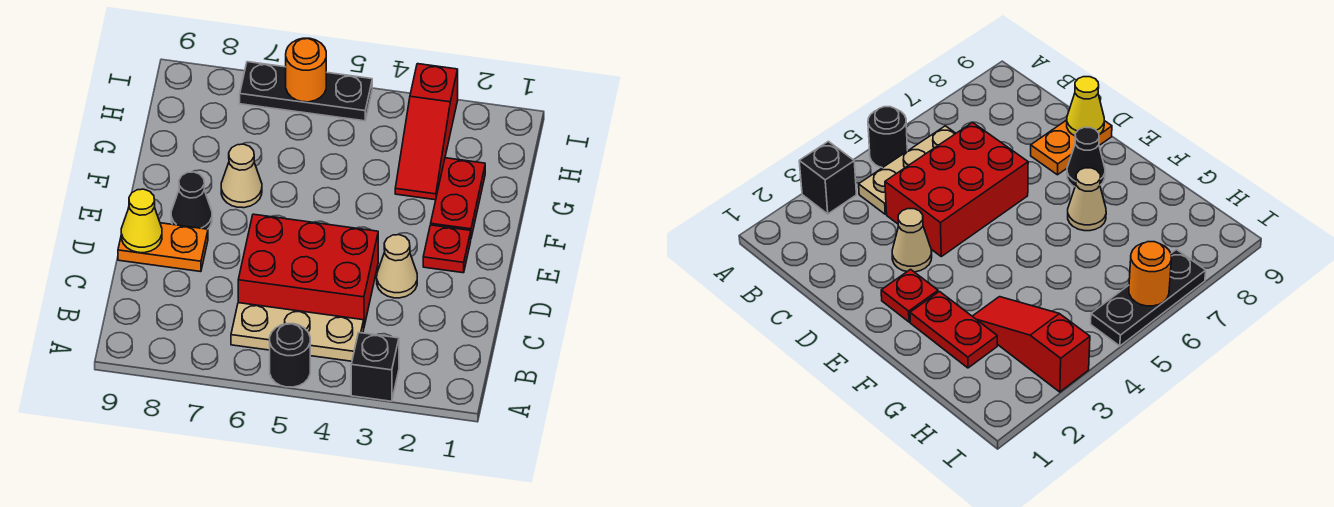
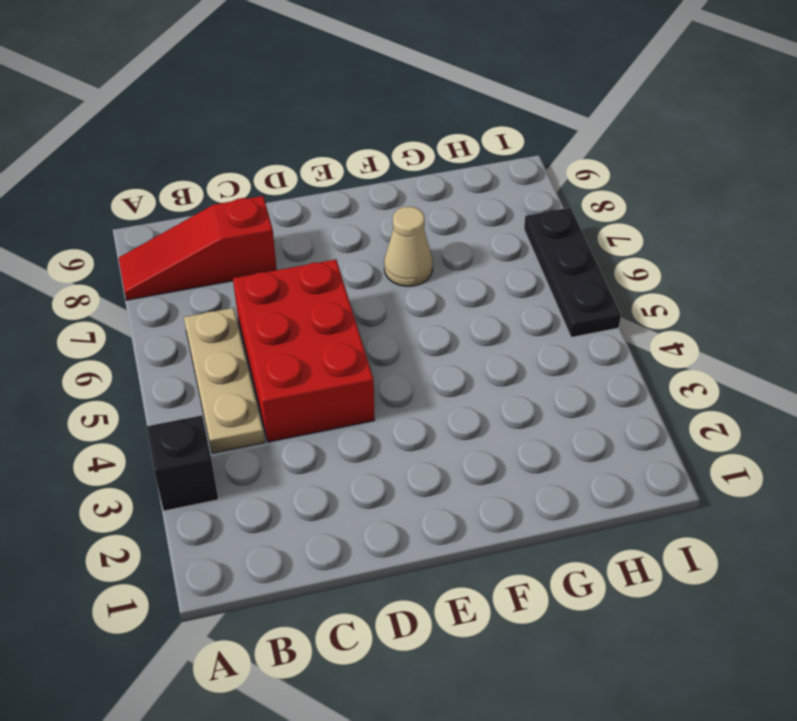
red 1x3 slope [119,196,277,300] -> red 1x3 slope moved to [395,64,458,200]
none -> black 1x1 round brick [270,324,310,387]
none -> tan 1x1 cone [377,235,417,298]
none -> orange 1x2 plate [118,223,208,272]

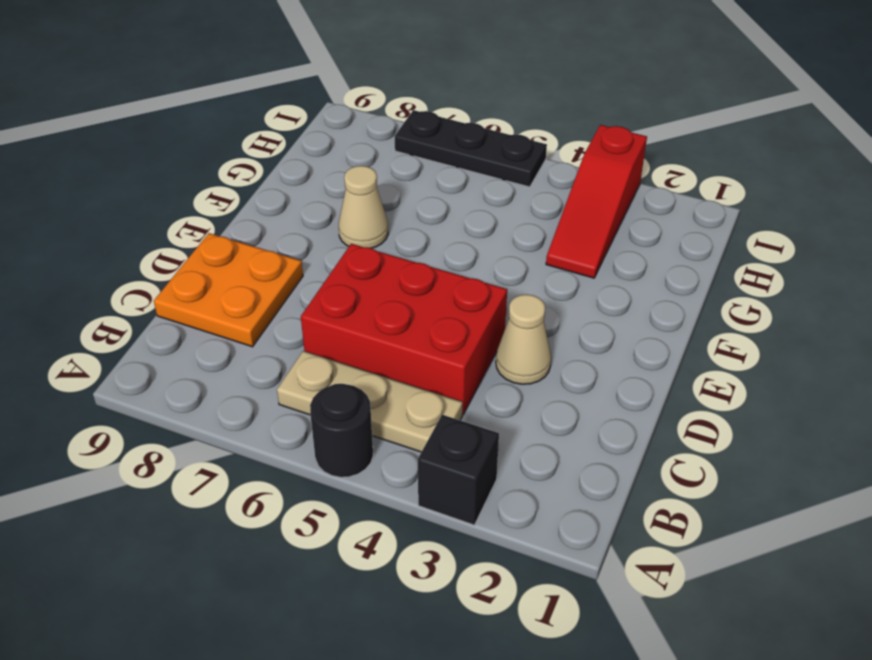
orange 2x2 plate [154,233,303,347] -> orange 1x2 plate [118,223,208,272]
none -> red 1x1 plate [423,225,471,273]
none -> black 1x1 cone [171,172,212,229]
none -> red 1x2 plate [431,158,485,238]

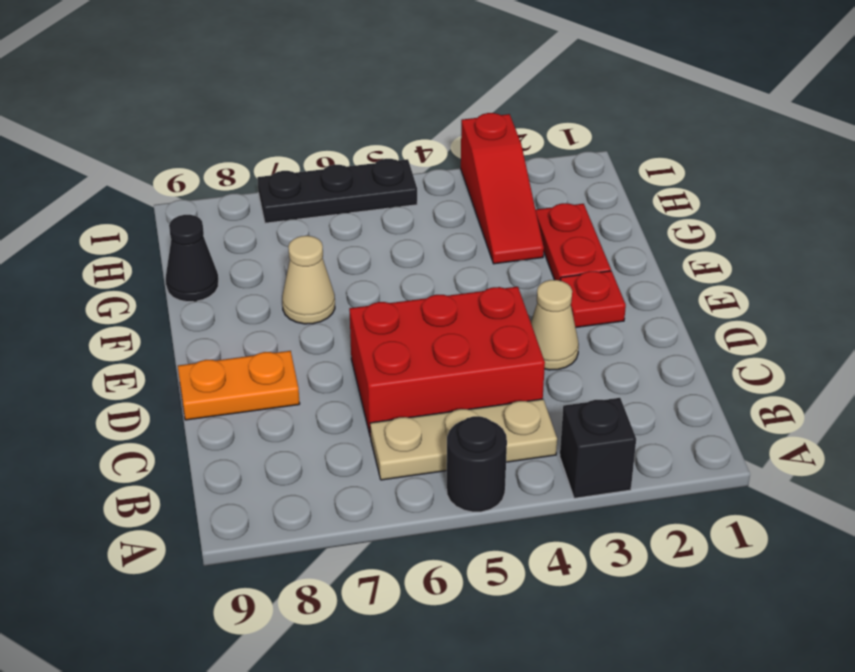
black 1x1 cone [166,215,219,302] -> black 1x1 cone moved to [171,172,212,229]
none -> yellow 1x1 cone [121,189,162,253]
none -> orange 1x1 round brick [286,38,326,102]

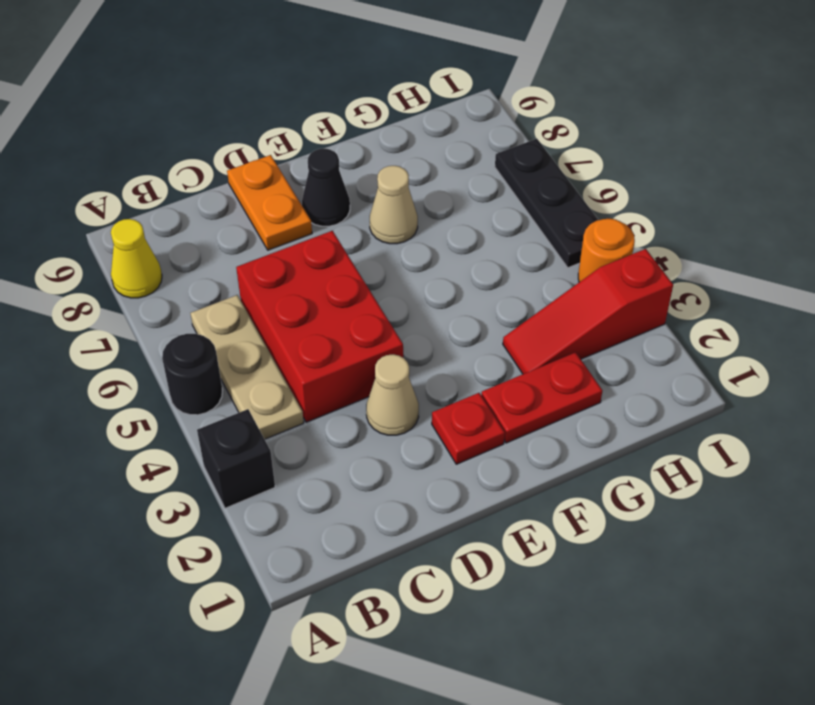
yellow 1x1 cone [111,219,162,298] -> yellow 1x1 cone moved to [121,189,162,253]
orange 1x1 round brick [578,219,635,282] -> orange 1x1 round brick moved to [286,38,326,102]

